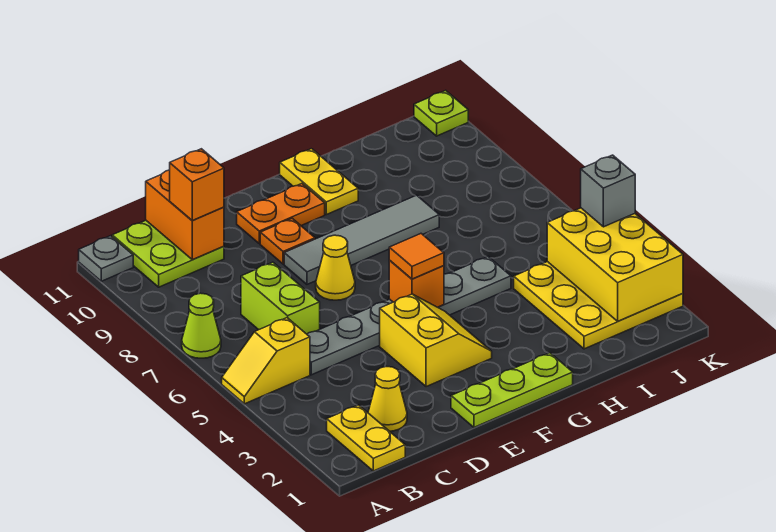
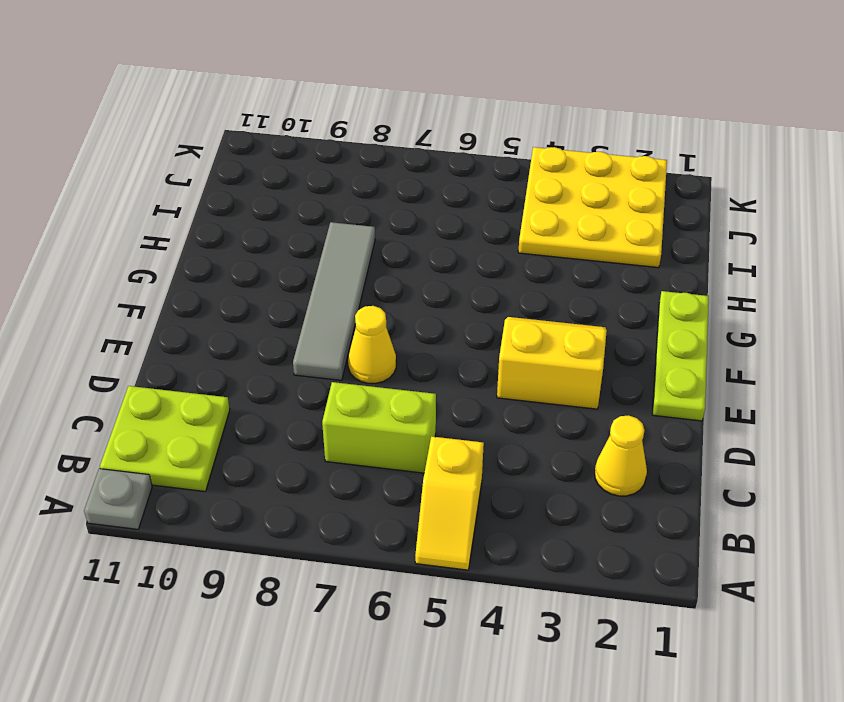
none -> lime 1x1 cone [182,293,221,358]
none -> yellow 1x2 plate [327,405,405,471]
none -> grey 1x6 plate [307,257,511,375]

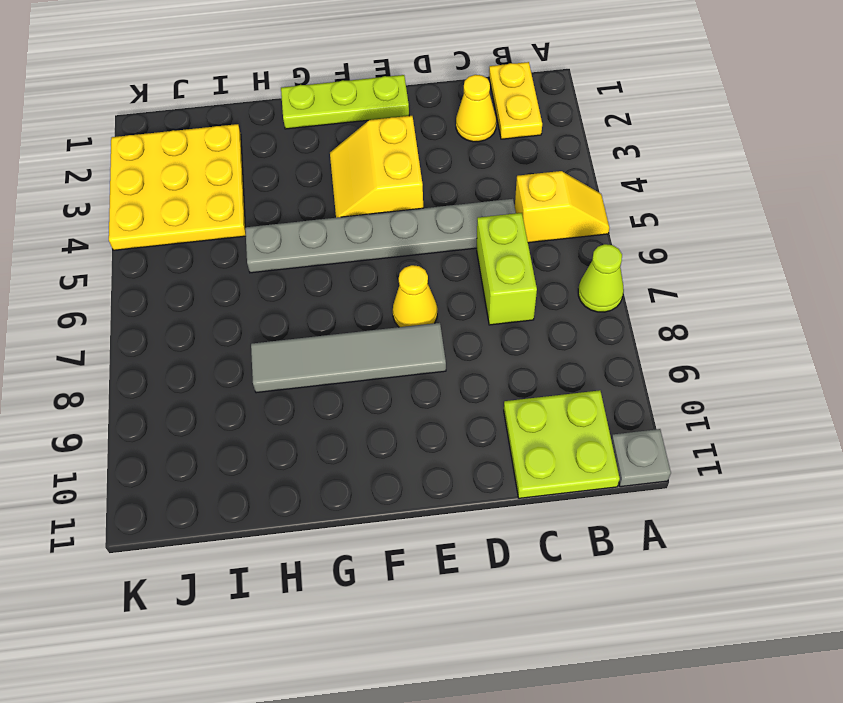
none -> orange 1x1 plate [260,218,315,264]
none -> orange 1x2 plate [237,184,325,244]
none -> yellow 1x2 plate [280,149,358,215]

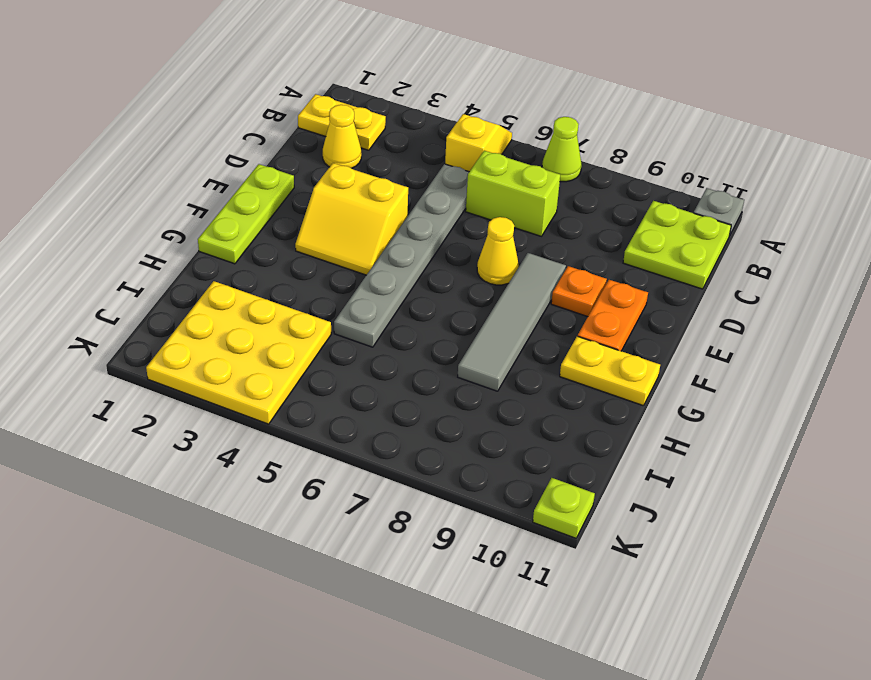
none -> orange 1x2 brick [146,170,224,260]
none -> orange 1x1 brick [389,260,444,307]
none -> yellow 2x3 brick [547,208,683,321]

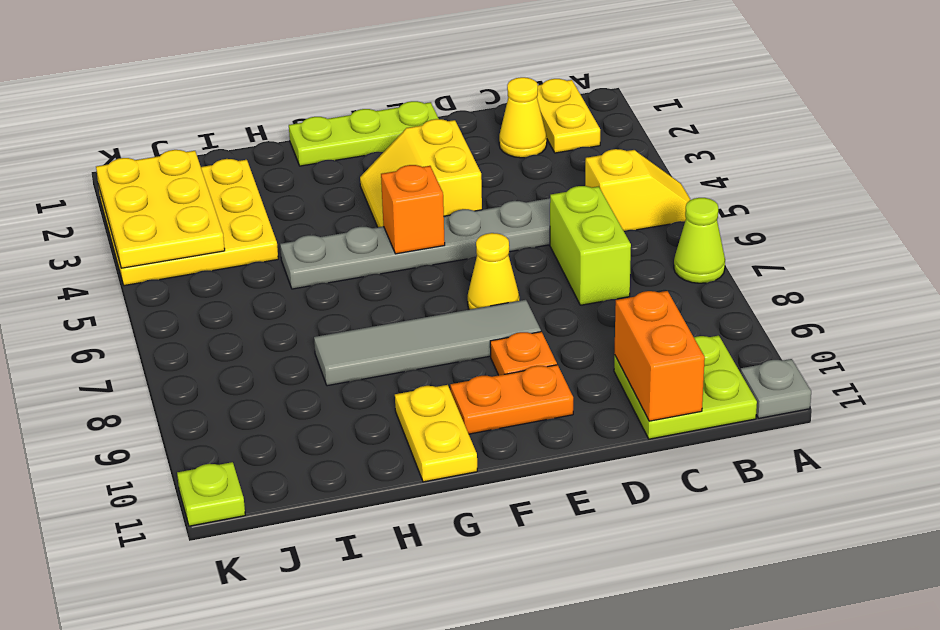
yellow 2x3 plate [96,150,225,268] -> yellow 2x3 brick [547,208,683,321]
none -> orange 1x1 brick [170,149,224,220]
none -> orange 1x1 tile [389,234,444,279]
none -> grey 1x1 brick [581,155,635,227]

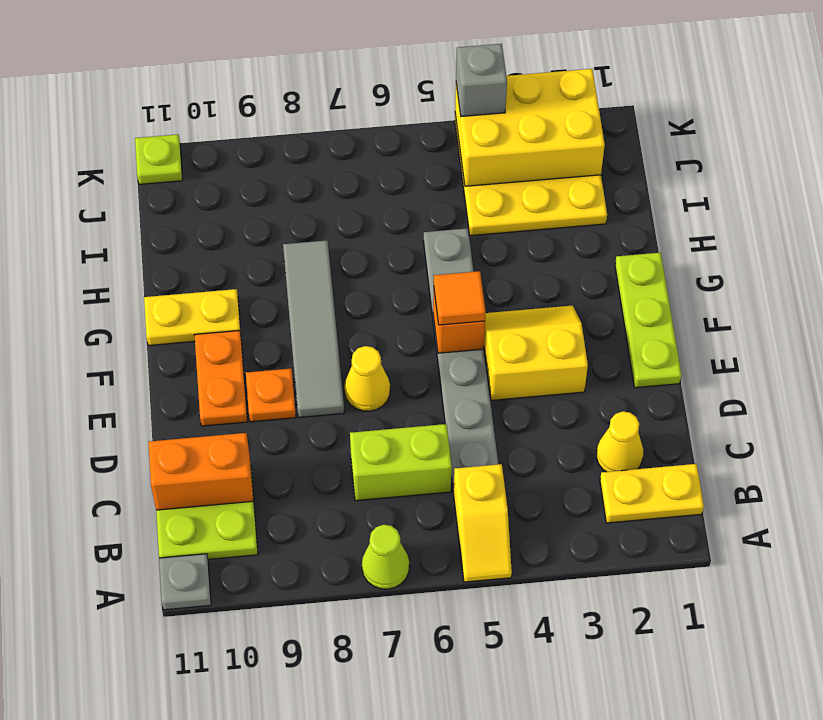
none -> orange 1x1 brick [170,149,224,220]

